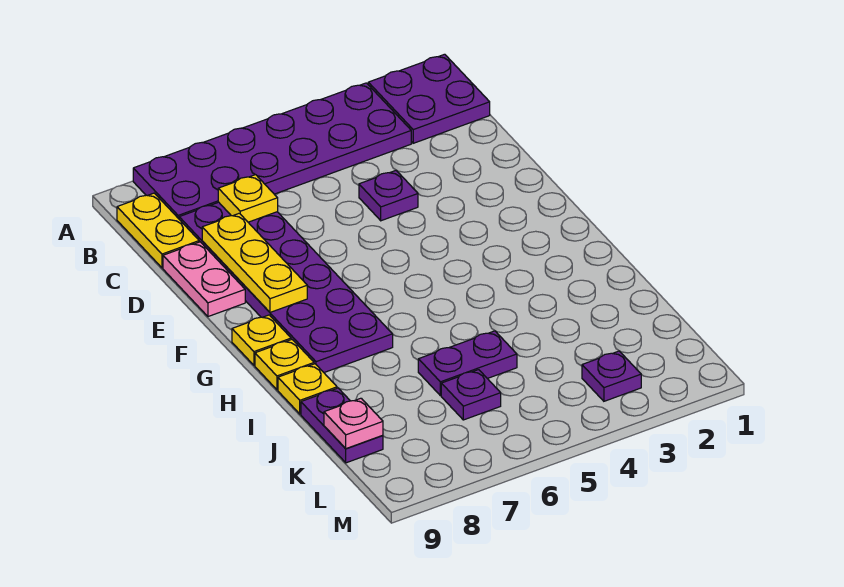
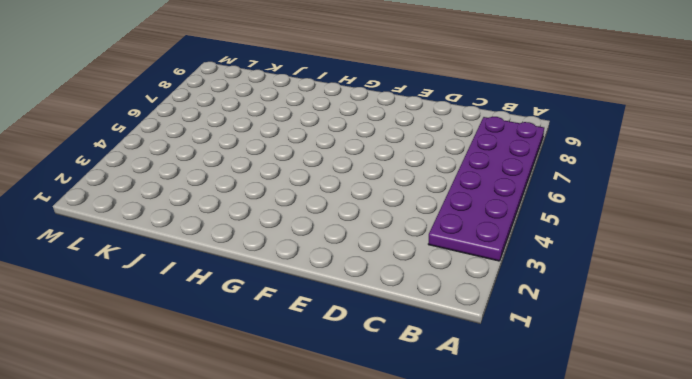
none -> purple 2x2 plate [368,54,490,143]
none -> yellow 1x2 plate [117,193,199,268]
none -> purple 2x6 plate [179,202,393,372]

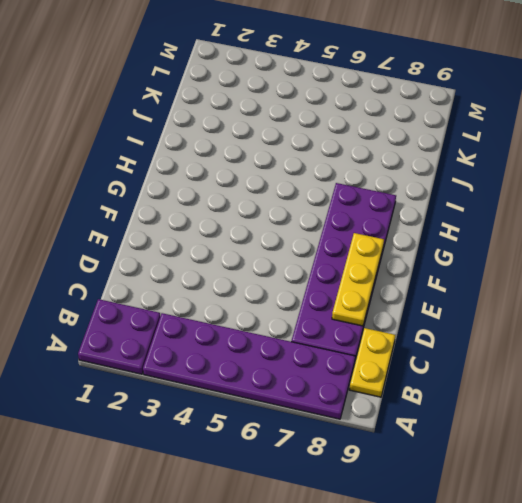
none -> purple 1x1 plate [359,171,418,221]
none -> pink 1x2 plate [163,242,245,317]
none -> yellow 1x1 plate [232,315,291,365]

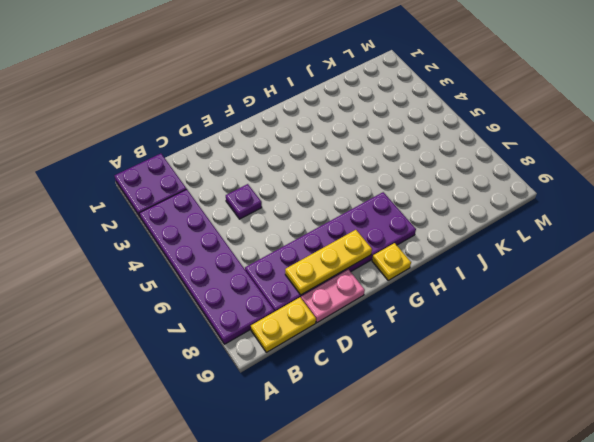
none -> yellow 1x1 plate [255,340,314,390]
none -> yellow 1x1 plate [278,364,337,414]
none -> purple 1x2 plate [418,331,517,396]

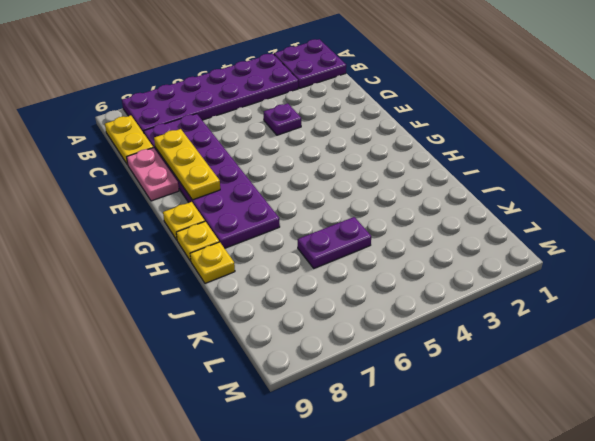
none -> purple 1x2 plate [301,388,383,463]
none -> purple 1x1 plate [441,370,501,420]
none -> purple 1x1 plate [582,351,641,401]

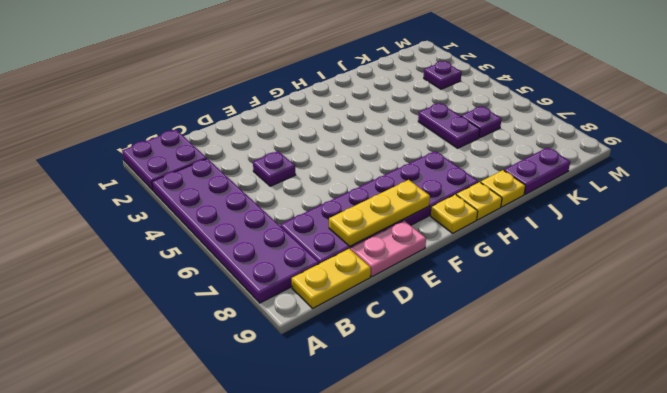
none -> yellow 1x1 plate [218,175,278,222]
none -> pink 1x1 plate [324,398,383,449]

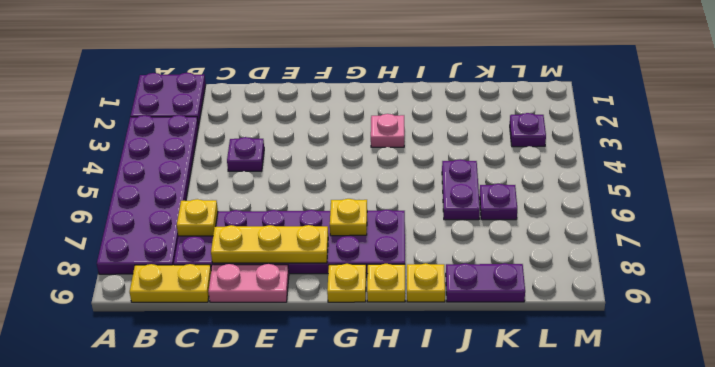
yellow 1x1 plate [330,199,367,236] -> none
pink 1x1 plate [371,114,404,147] -> pink 1x1 plate moved to [324,398,383,449]

